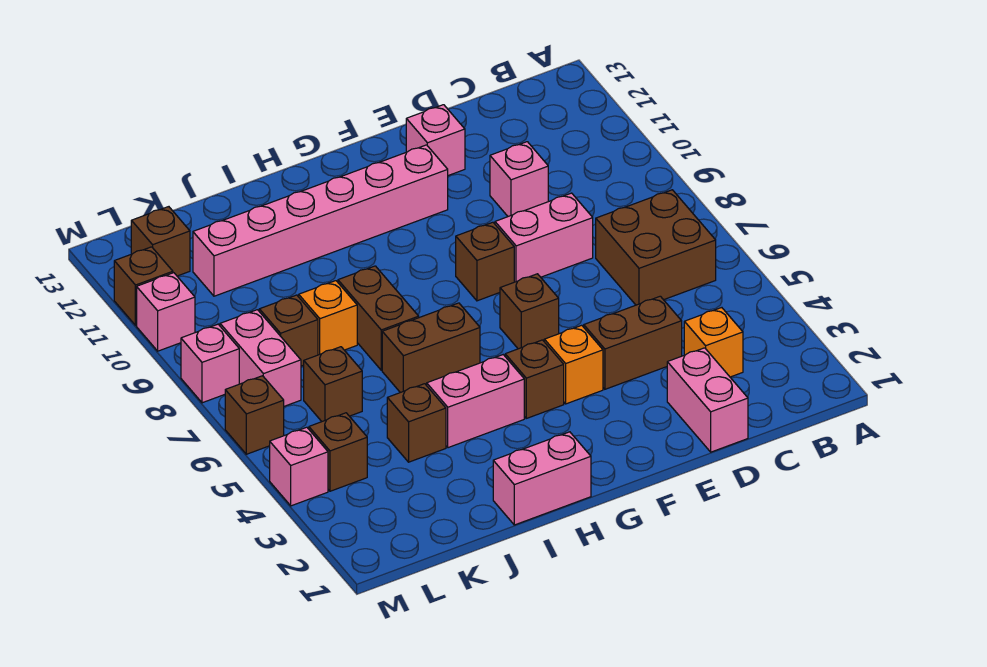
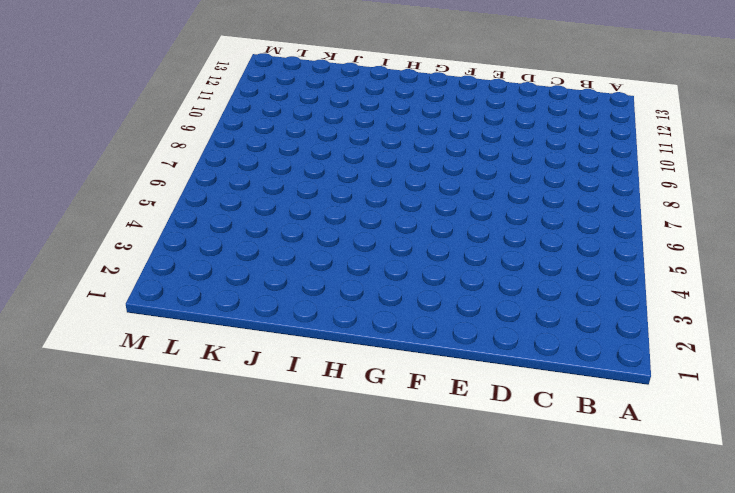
none -> brown 2x2 brick [596,190,716,305]
none -> orange 1x1 brick [684,308,743,377]
none -> pink 1x2 brick [667,348,748,452]

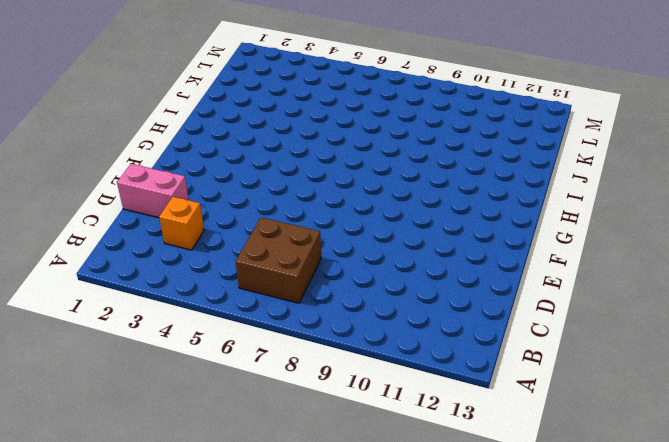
none -> brown 1x2 brick [584,296,682,389]
none -> pink 1x2 brick [495,193,593,282]
none -> pink 1x1 brick [490,142,548,216]

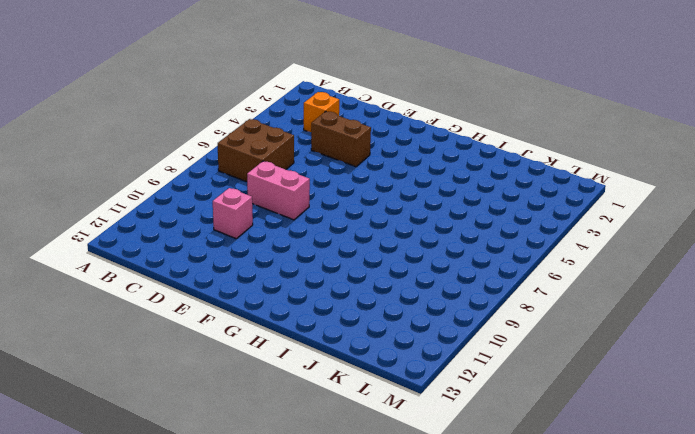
none -> pink 1x2 brick [667,348,748,452]
none -> pink 1x1 brick [406,105,465,176]
none -> orange 1x1 brick [544,325,603,404]

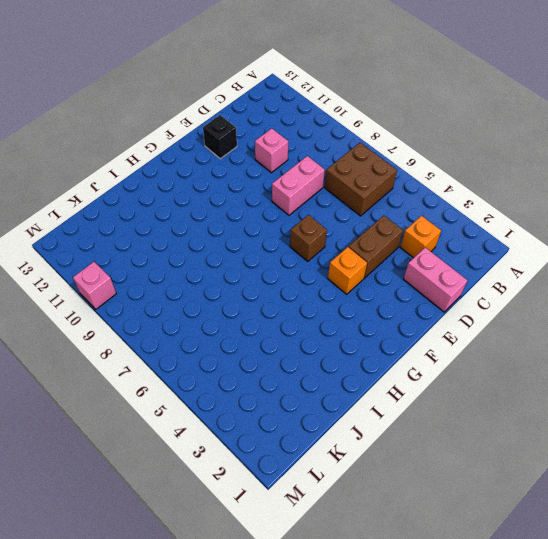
black 1x1 brick [203,115,237,159] -> pink 1x1 brick [406,105,465,176]
none -> brown 1x1 brick [456,222,514,301]
none -> pink 1x6 brick [193,145,448,296]
none -> brown 1x1 brick [505,340,564,418]

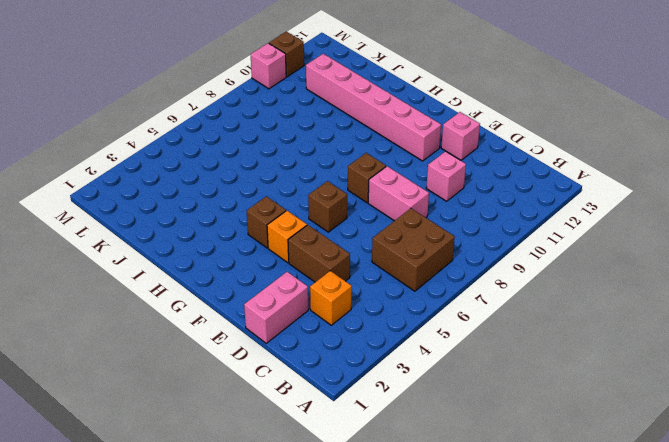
none -> pink 1x2 brick [493,432,591,525]
none -> pink 1x2 brick [427,355,524,448]
none -> brown 1x2 brick [382,303,480,393]

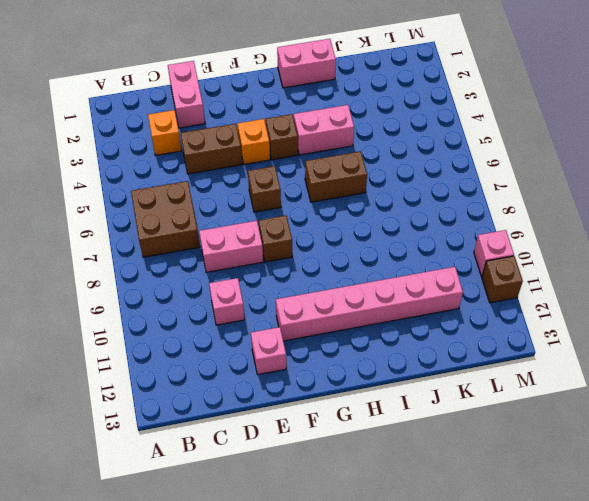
none -> brown 1x2 brick [338,266,419,370]
none -> brown 1x1 brick [387,384,446,462]
none -> orange 1x1 brick [299,281,357,355]

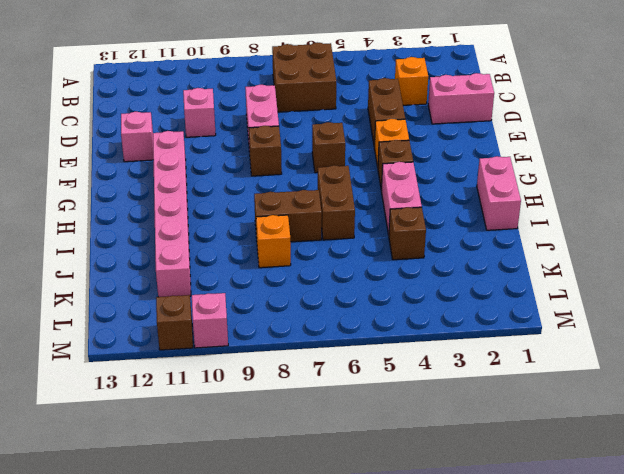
none -> brown 1x1 brick [304,347,362,421]
none -> brown 1x1 brick [259,295,318,366]
none -> brown 1x1 brick [309,413,367,491]

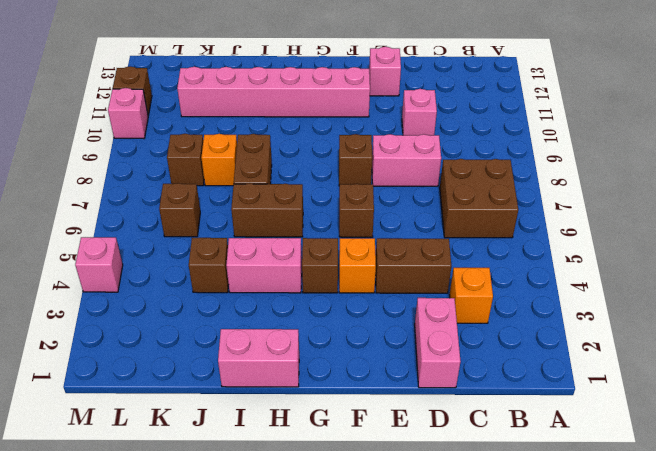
none -> brown 1x1 brick [309,413,367,491]
none -> pink 1x2 brick [220,310,301,406]
none -> brown 1x1 brick [131,207,190,276]

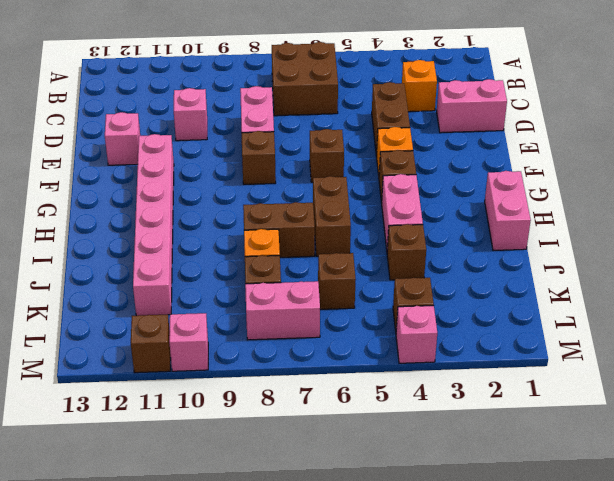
none -> brown 1x1 brick [131,207,190,276]
none -> brown 1x1 brick [225,376,284,454]
none -> pink 1x1 brick [181,324,239,403]

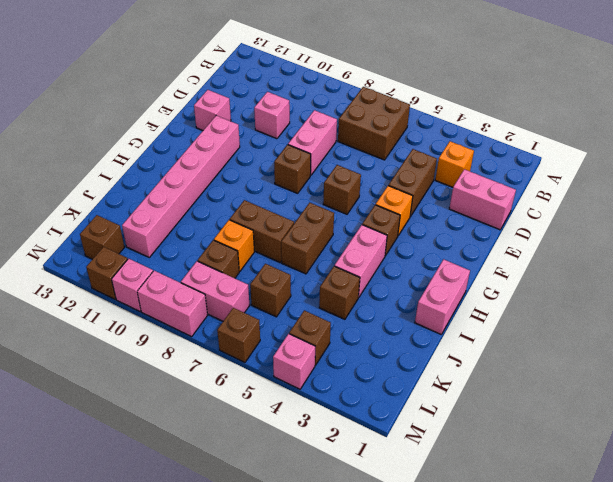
pink 1x2 brick [137,271,208,337] -> pink 1x1 brick [181,324,239,403]

